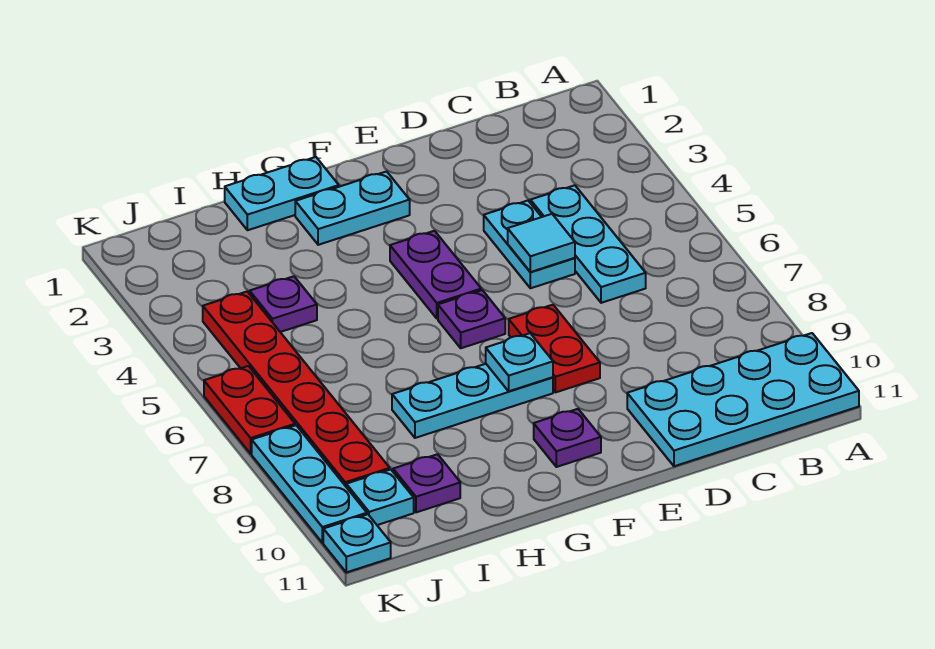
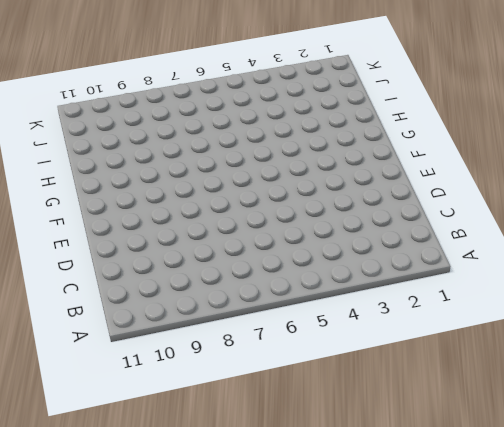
none -> cyan 2x4 plate [627,333,859,466]
none -> cyan 1x3 plate [530,185,646,303]
none -> cyan 1x2 plate [484,201,575,288]

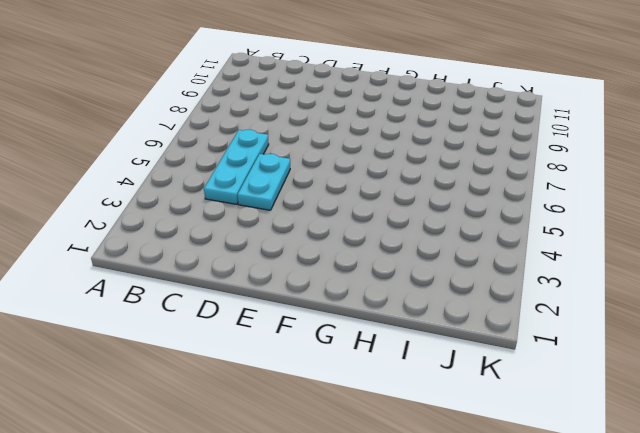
none -> cyan 2x4 plate [627,333,859,466]
none -> red 1x2 plate [509,305,600,392]
none -> cyan 1x2 plate [295,171,410,245]

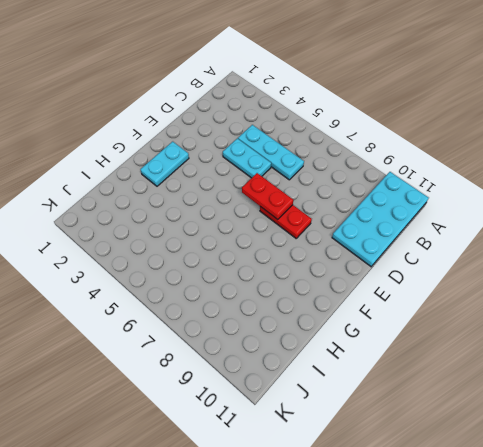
red 1x2 plate [242,173,293,220] -> red 1x2 plate moved to [204,366,295,454]
none -> purple 1x2 plate [390,231,481,319]
none -> purple 1x1 plate [438,290,505,348]
none -> cyan 1x3 plate [392,364,553,438]

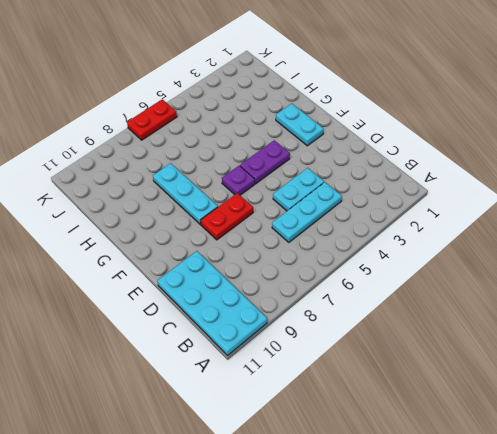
none -> purple 1x1 plate [534,409,601,467]
none -> cyan 1x2 plate [225,157,339,230]
none -> purple 1x1 plate [250,276,317,332]

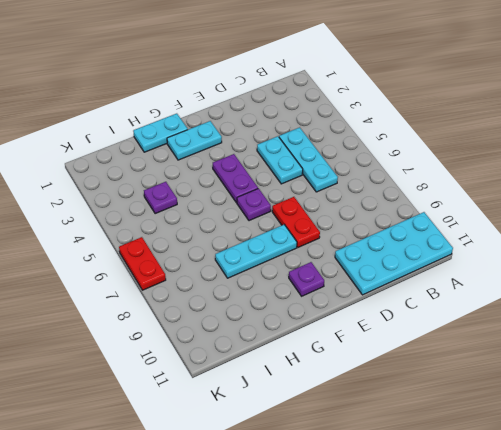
none -> purple 1x1 plate [393,454,460,512]
none -> red 1x6 plate [203,292,390,486]
none -> cyan 1x1 plate [346,469,414,525]

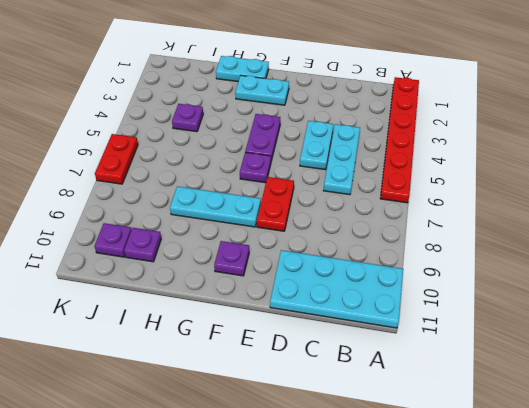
red 1x6 plate [380,77,419,203] -> red 1x6 plate moved to [203,292,390,486]
purple 1x1 plate [94,223,132,257] -> cyan 1x1 plate [346,469,414,525]
none -> cyan 1x3 plate [252,425,367,543]
none -> cyan 1x1 plate [323,514,391,572]
none -> cyan 1x1 tile [508,214,575,272]

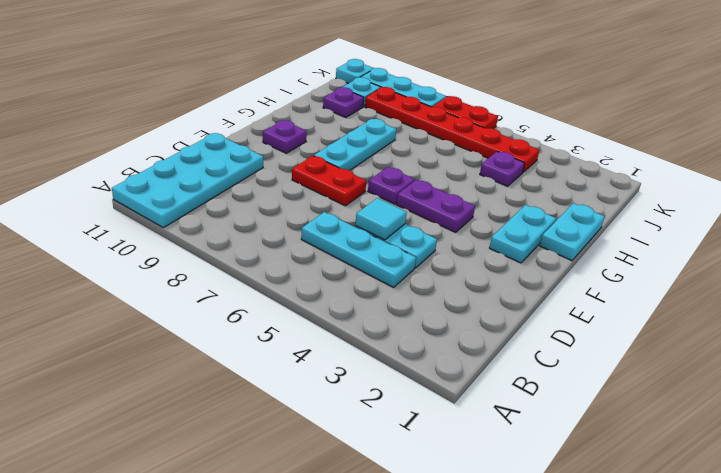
none -> cyan 1x1 plate [486,333,553,391]

